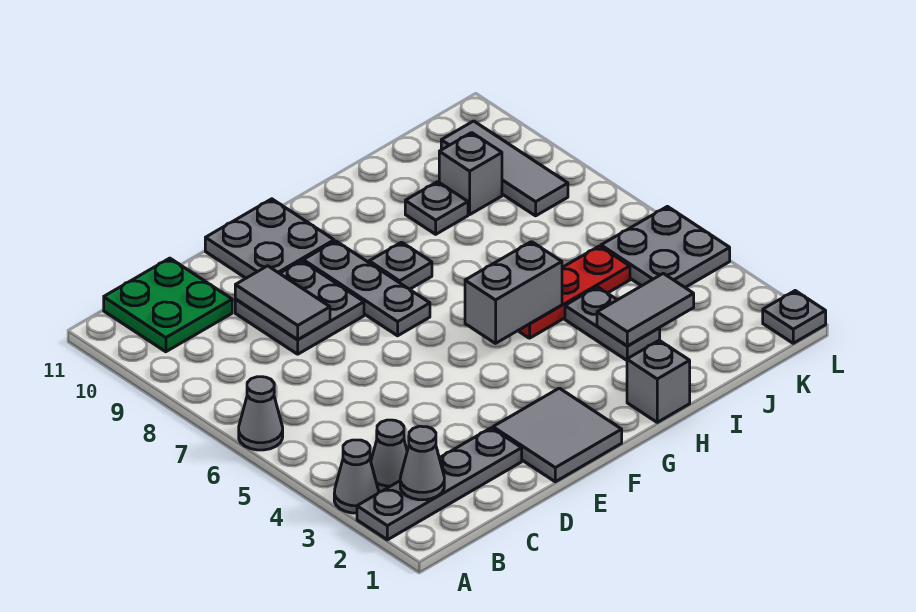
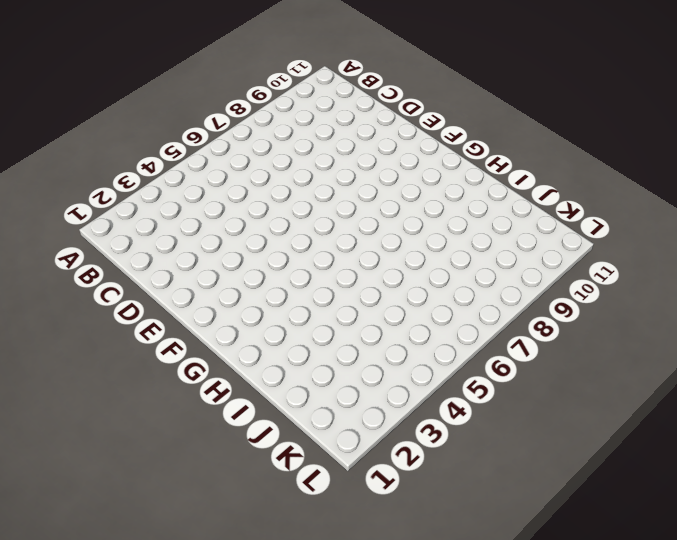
none -> grey 1x4 plate [357,428,522,540]
none -> grey 1x1 cone [334,440,378,513]
none -> grey 1x1 cone [239,377,283,450]

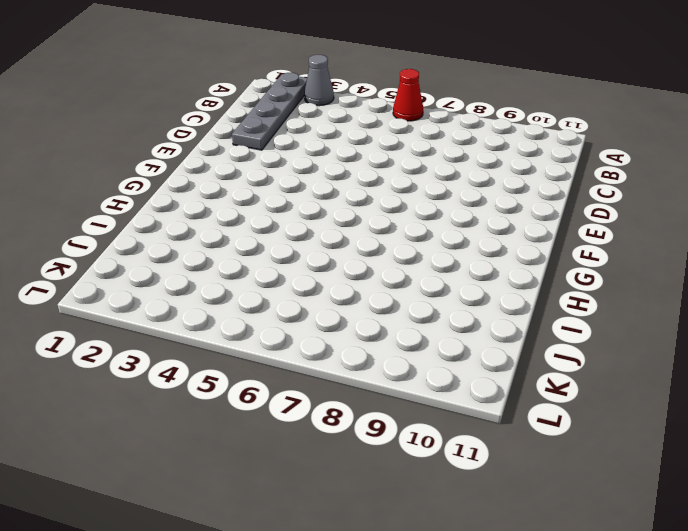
red 1x1 cone [393,69,423,121] -> grey 1x1 cone [239,377,283,450]
none -> grey 1x1 cone [371,420,407,492]
none -> green 2x2 plate [104,258,232,352]
none -> grey 2x2 plate [235,261,364,354]

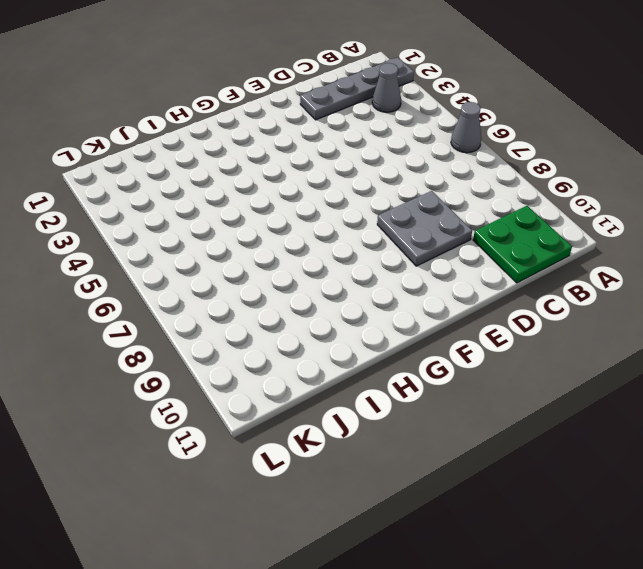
none -> grey 1x1 cone [334,440,378,513]
none -> grey 2x2 tile [493,388,622,482]
none -> grey 2x2 plate [205,199,334,278]

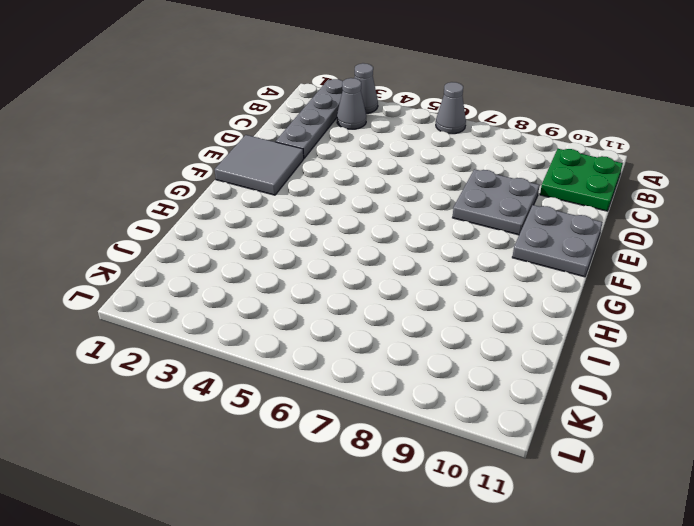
none -> grey 1x3 plate [303,241,430,336]
none -> grey 1x1 plate [369,242,432,289]
none -> grey 1x1 brick [627,340,690,422]

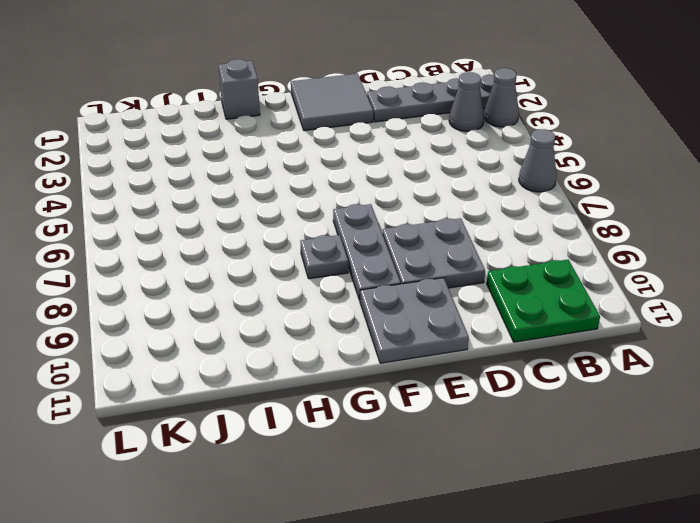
none -> red 1x3 plate [518,246,630,338]
none -> grey 1x2 plate [565,287,660,360]
none -> grey 1x1 plate [405,182,468,234]

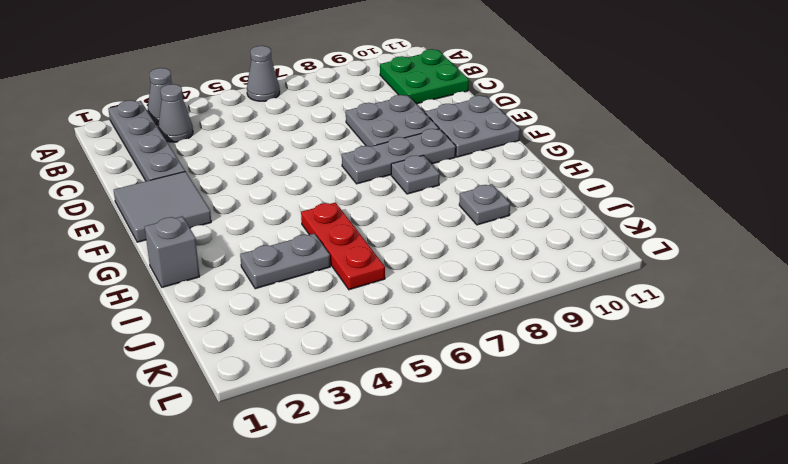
none -> grey 1x1 brick [439,133,502,214]
none -> grey 2x2 plate [601,206,730,287]
none -> grey 1x3 tile [441,121,568,216]

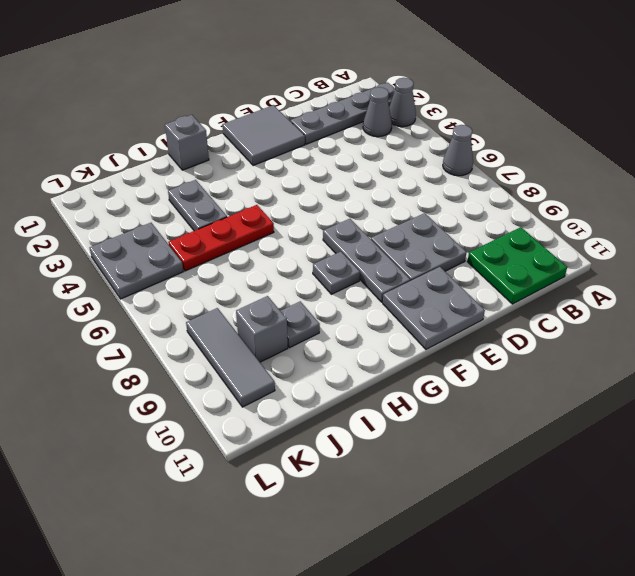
none -> grey 1x1 plate [763,291,826,343]
none -> grey 1x1 cone [400,426,444,500]
none -> grey 1x2 tile [235,266,330,340]

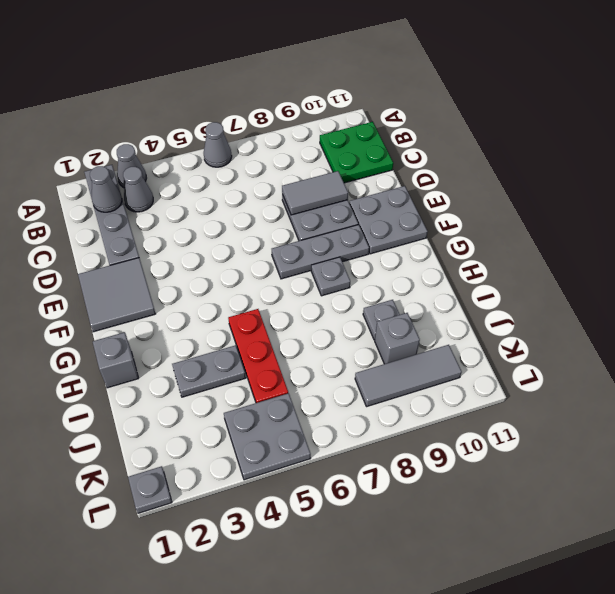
none -> grey 1x2 brick [465,242,562,343]
none -> grey 1x2 tile [597,273,694,346]

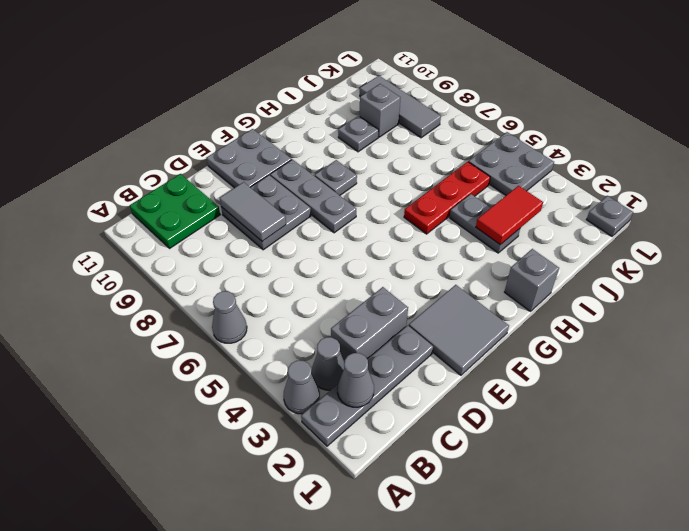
grey 1x2 brick [331,287,408,362] -> grey 1x2 brick moved to [465,242,562,343]
red 1x2 tile [476,186,543,245] -> grey 1x2 tile [597,273,694,346]

